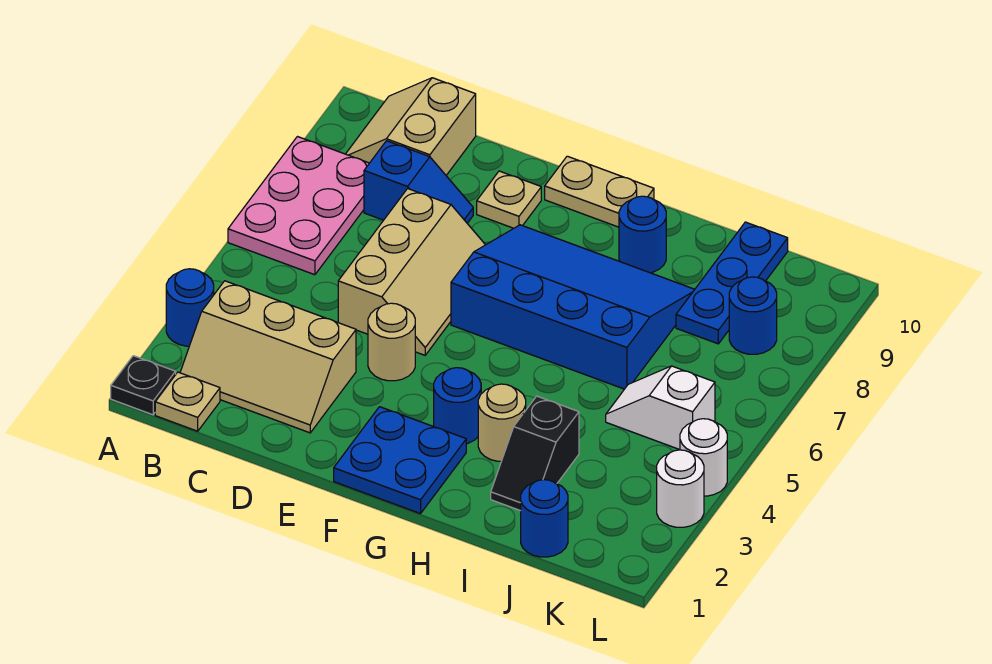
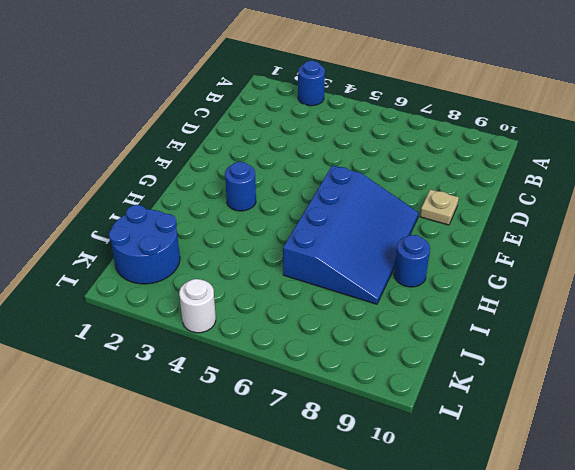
blue 2x2 round brick [109,205,180,284] -> blue 1x1 round brick [521,480,568,557]
none -> black 1x1 plate [111,356,176,415]
none -> pink 2x3 plate [228,137,369,275]
none -> tan 1x1 plate [155,372,220,431]

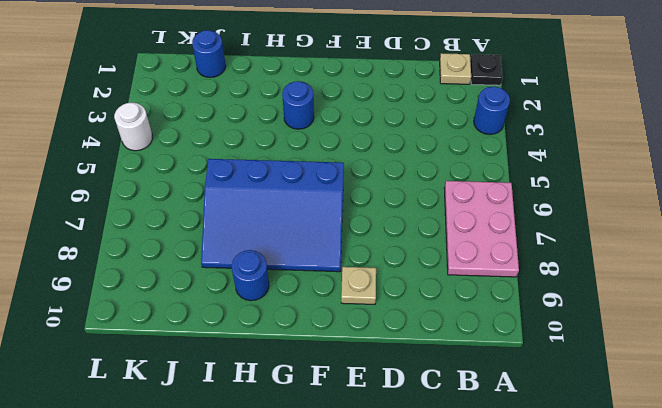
none -> tan 2x3 slope [180,281,356,433]
none -> tan 2x2 slope [346,78,476,175]
none -> blue 1x2 slope [364,141,473,223]

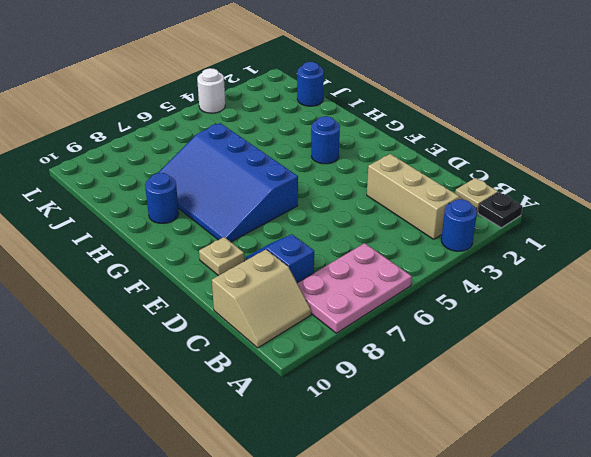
none -> tan 2x3 slope [338,189,485,355]
none -> tan 1x1 round brick [368,303,415,381]
none -> blue 2x2 plate [334,407,466,514]

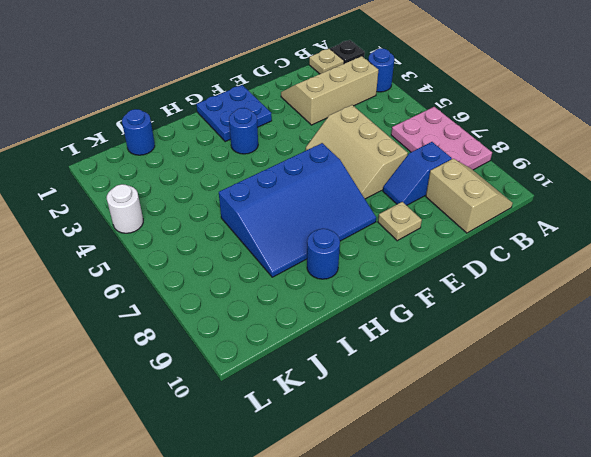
none -> tan 1x1 round brick [368,303,415,381]
none -> tan 1x2 plate [545,156,654,227]
none -> tan 1x1 round brick [478,384,526,461]

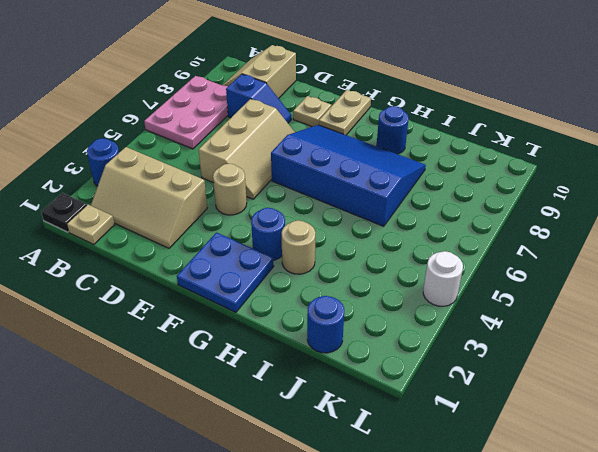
tan 1x2 plate [319,90,371,135] -> tan 1x2 plate turned to [545,156,654,227]
none -> black 1x2 slope [491,396,579,511]
none -> white 1x2 slope [606,366,715,450]
none -> blue 1x3 plate [676,222,788,344]

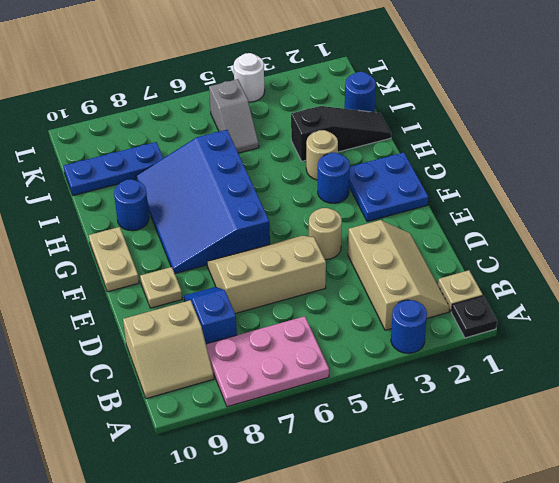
black 1x3 slope [291,106,391,161] -> black 1x2 slope [491,396,579,511]
grey 1x2 slope [209,79,259,153] -> white 1x2 slope [606,366,715,450]
none -> blue 1x1 round brick [729,277,777,354]
none -> white 1x1 round brick [657,450,704,527]

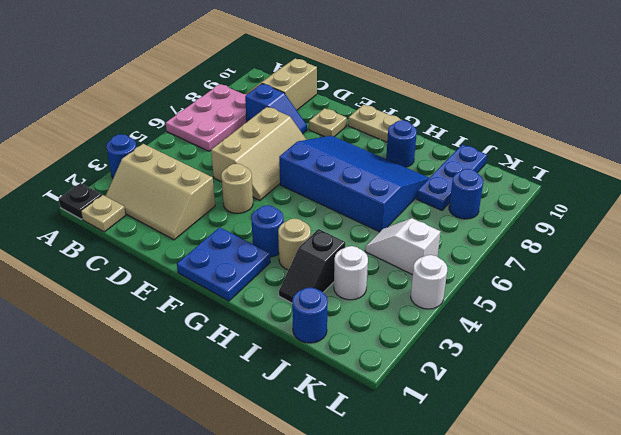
white 1x1 round brick [334,246,368,300] -> white 1x1 round brick moved to [657,450,704,527]

